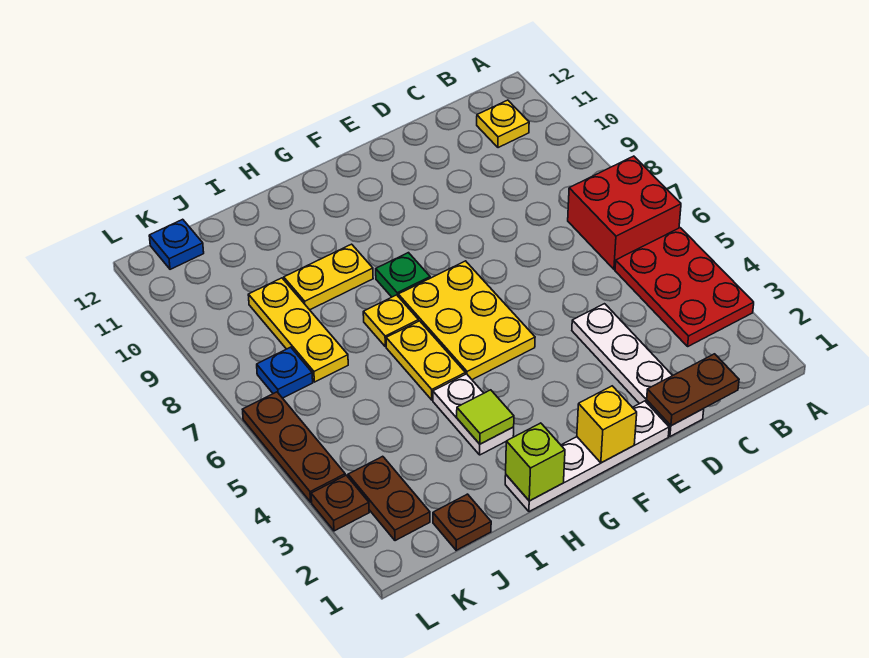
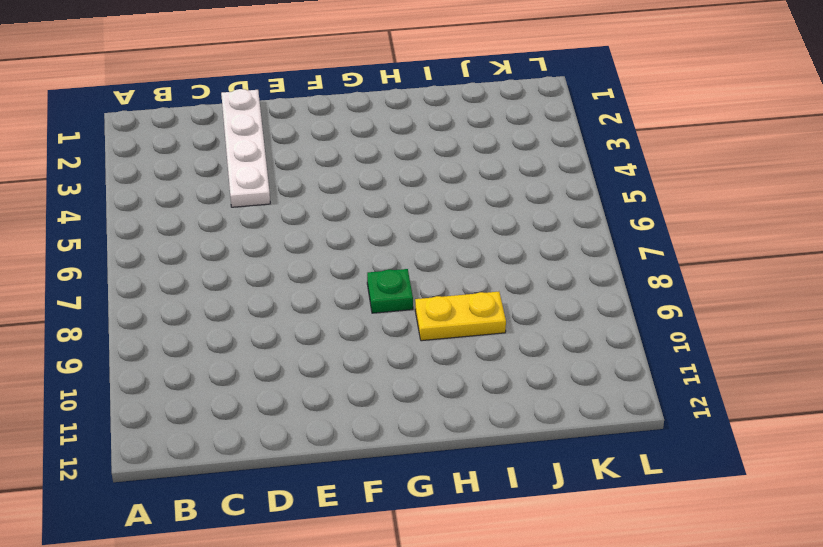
none -> red 2x3 plate [615,228,754,346]
none -> red 2x2 brick [568,156,681,269]
none -> yellow 1x1 plate [477,100,529,148]

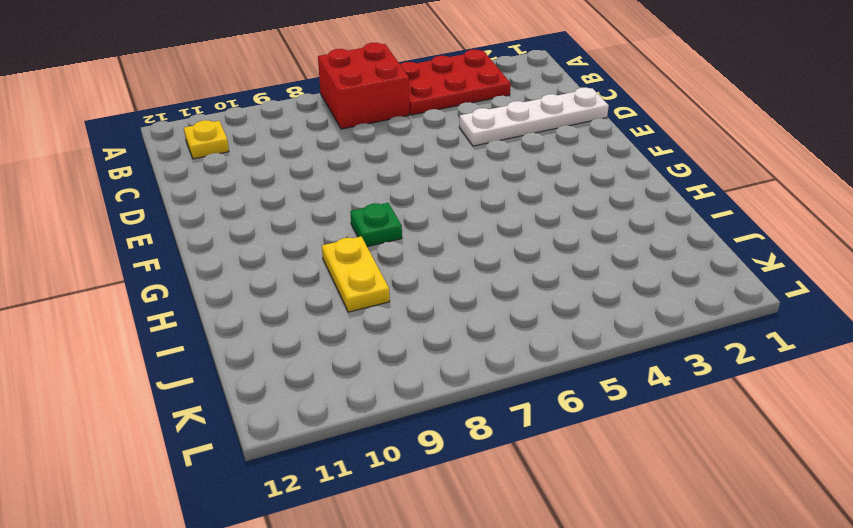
none -> white 1x4 plate [505,401,669,512]
none -> yellow 2x3 plate [398,261,535,380]
none -> white 1x2 plate [433,374,514,455]

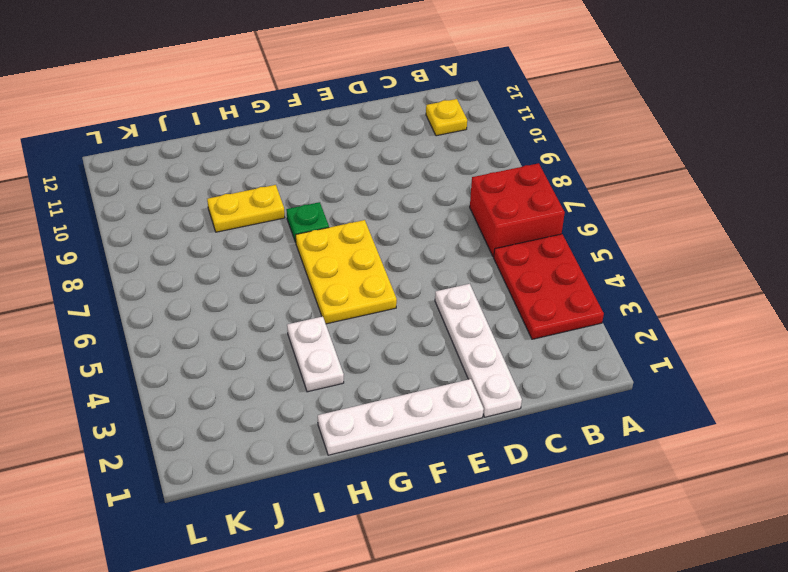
none -> yellow 1x2 plate [386,321,465,400]
none -> yellow 1x1 plate [363,295,419,347]
none -> brown 1x1 plate [433,494,491,550]

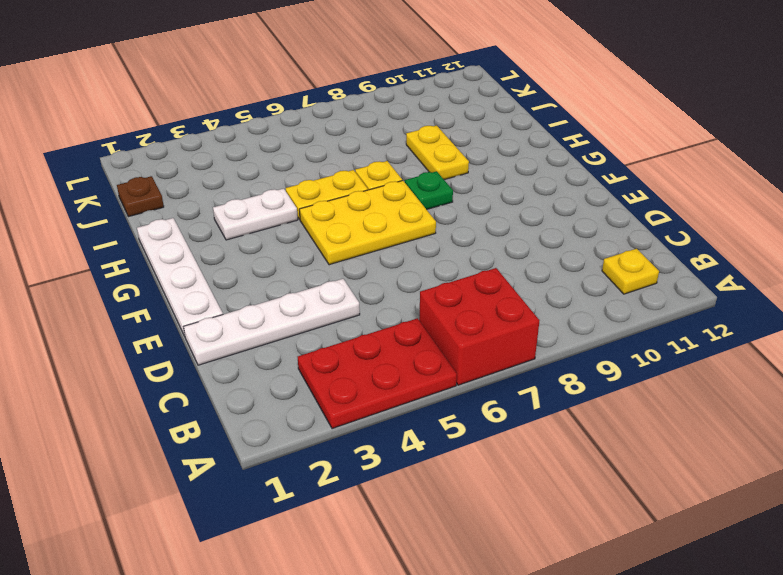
none -> yellow 1x3 plate [248,278,348,382]
none -> brown 1x2 plate [348,456,430,541]
none -> blue 1x1 plate [257,347,313,398]

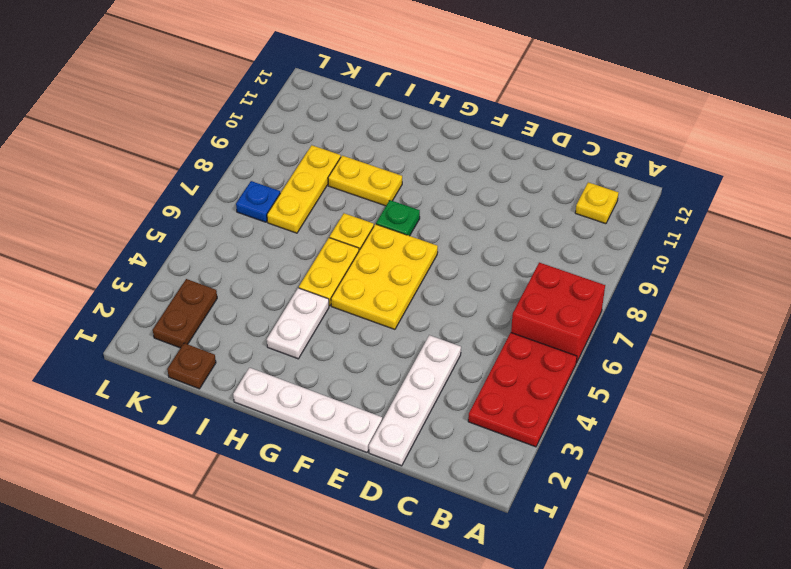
none -> blue 1x1 plate [149,219,204,269]
none -> brown 1x1 plate [311,475,369,531]
none -> brown 1x3 plate [243,392,345,502]

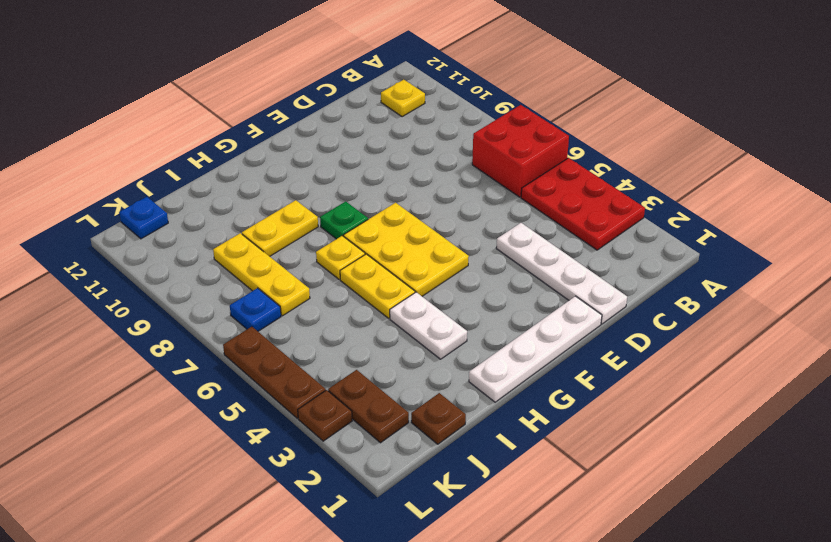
none -> brown 1x2 plate [647,354,739,426]
none -> yellow 1x1 brick [577,386,637,463]
none -> lime 1x1 brick [506,423,565,501]

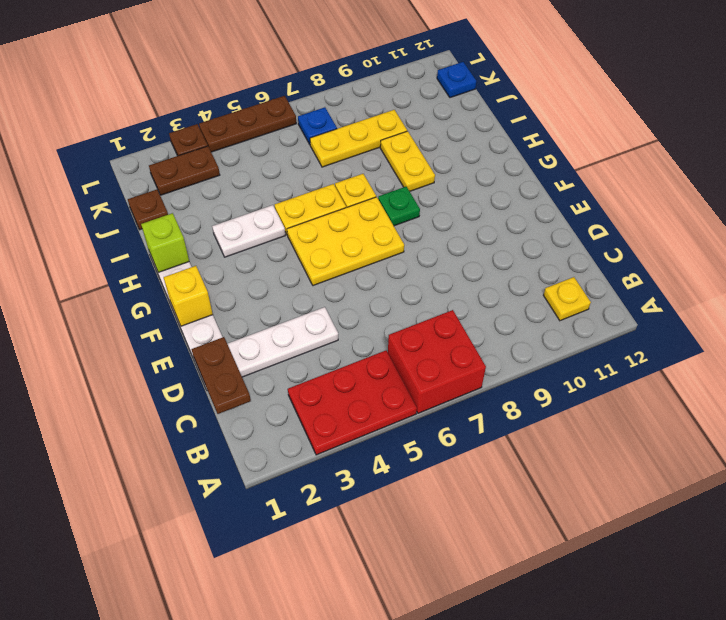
none -> lime 1x1 tile [457,390,514,444]

